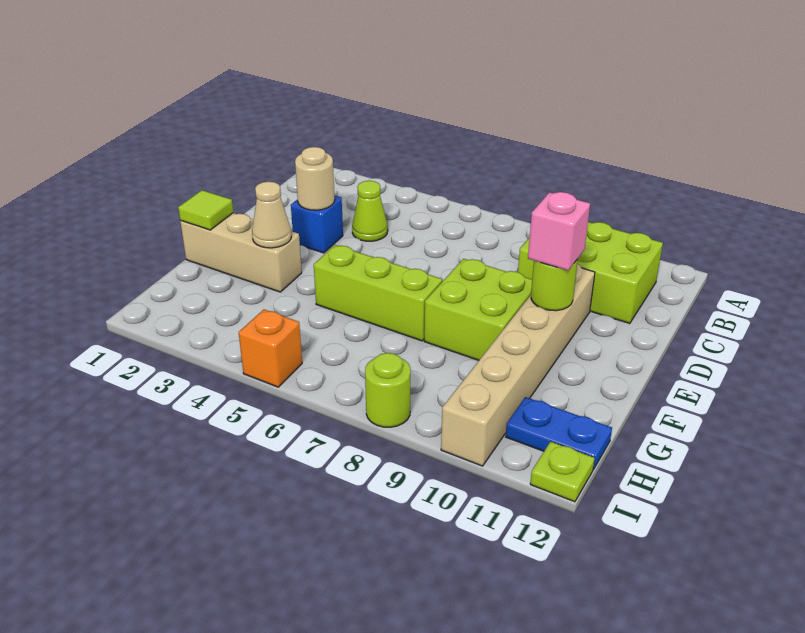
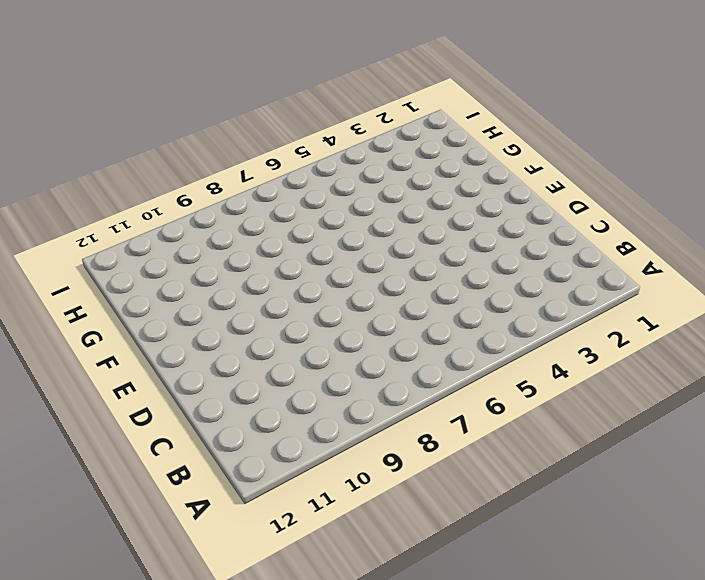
none -> lime 2x3 brick [518,222,663,324]
none -> lime 1x1 cone [352,181,388,241]
none -> blue 1x1 brick [291,195,343,253]

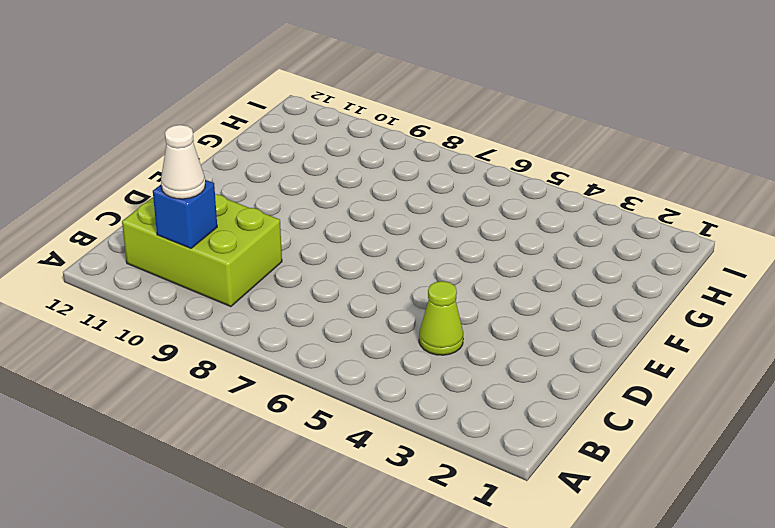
blue 1x1 brick [153,180,217,248] -> blue 1x1 brick moved to [291,195,343,253]
white 1x1 cone [161,125,205,199] -> none
none -> tan 1x6 brick [441,264,595,466]
none -> lime 2x2 brick [424,259,532,360]
none -> tan 1x3 brick [180,213,302,292]

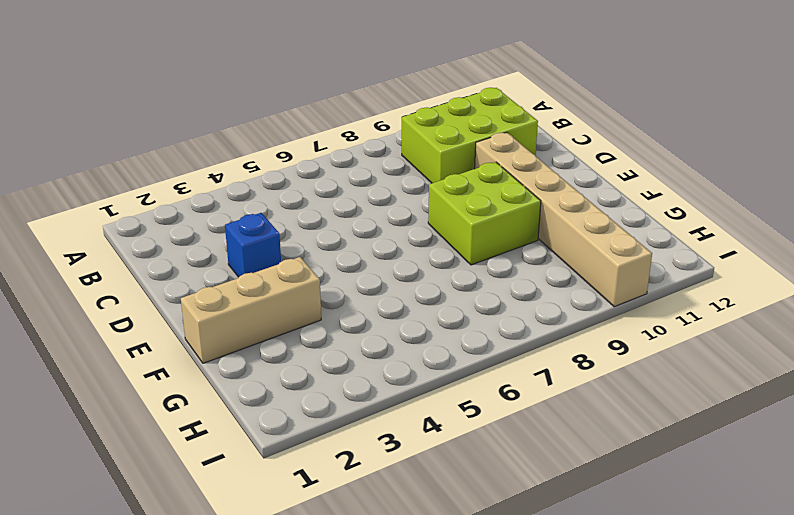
none -> lime 1x1 cone [352,181,388,241]
none -> lime 1x3 brick [314,245,442,341]
none -> blue 1x2 plate [506,397,612,470]

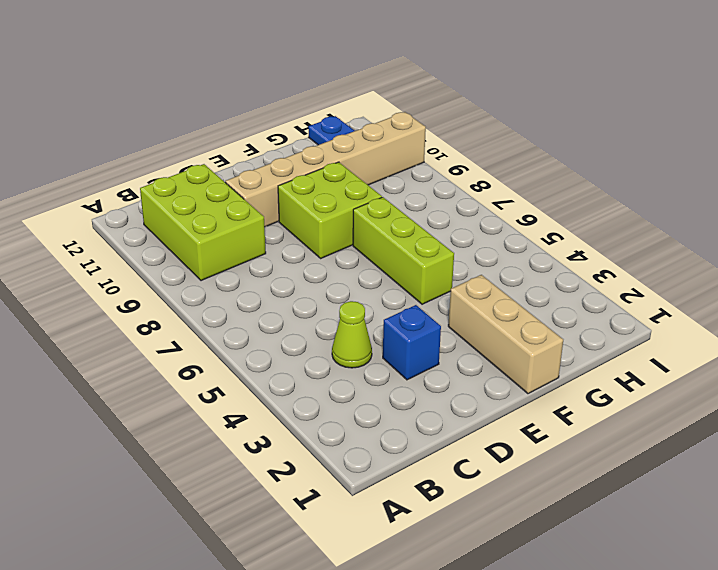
none -> orange 1x1 brick [239,310,302,387]
none -> lime 1x1 round brick [365,353,411,427]
none -> lime 1x1 plate [530,442,595,502]

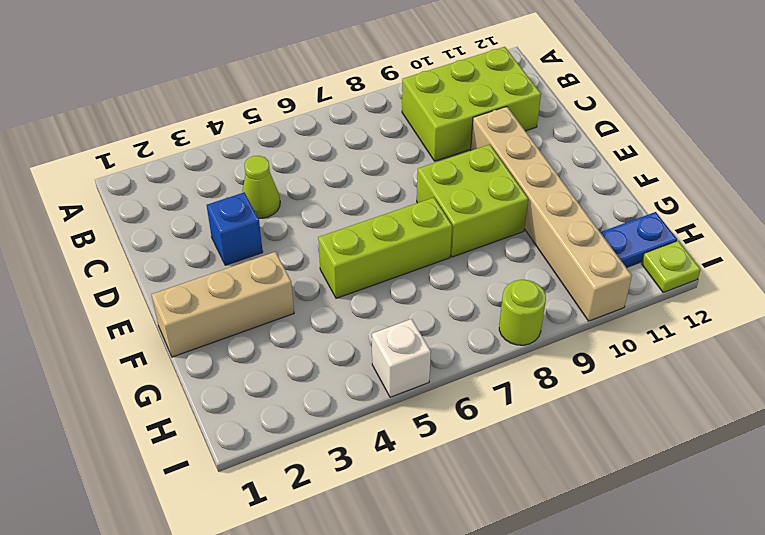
white 1x1 brick [372,319,431,397] -> orange 1x1 brick [239,310,302,387]
none -> tan 1x1 round brick [295,147,335,210]
none -> lime 1x1 round brick [531,259,578,311]
none -> lime 1x1 tile [178,190,233,230]

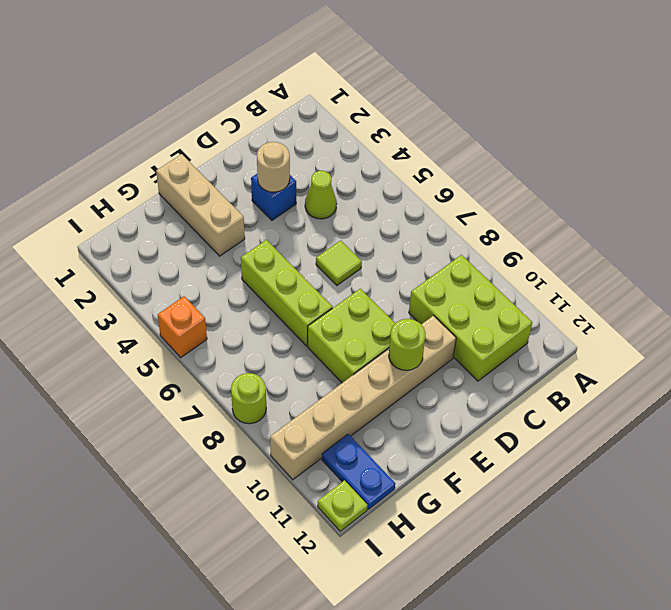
lime 1x1 tile [316,241,362,285] -> lime 1x1 tile moved to [178,190,233,230]
none -> tan 1x1 cone [252,182,291,248]
none -> pink 1x1 brick [528,192,590,271]

